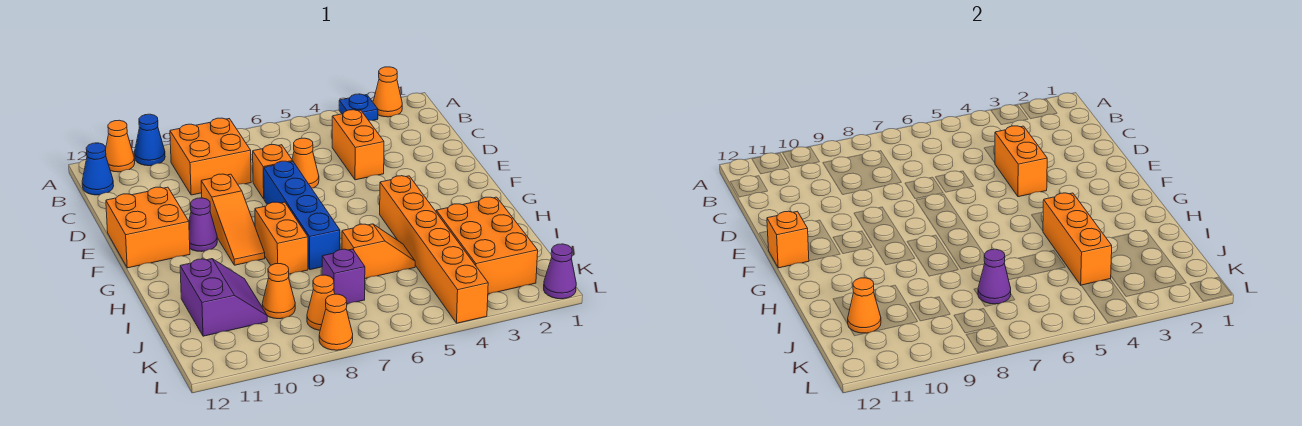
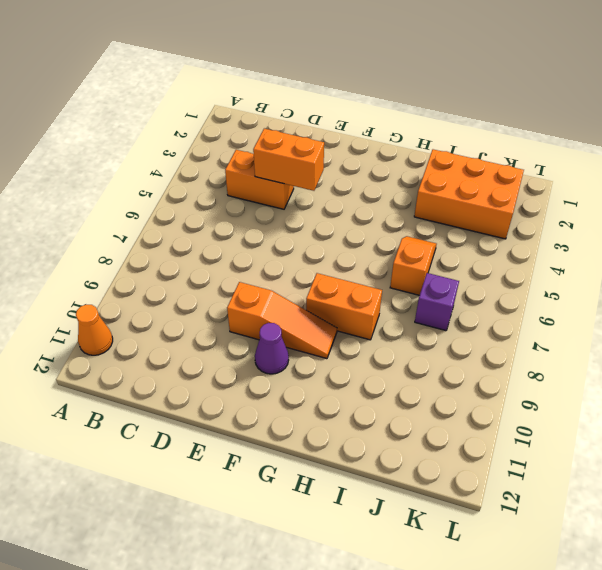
none -> orange 1x1 cone [373,67,402,117]
none -> blue 1x1 plate [339,94,378,121]
none -> blue 1x1 cone [134,114,165,166]

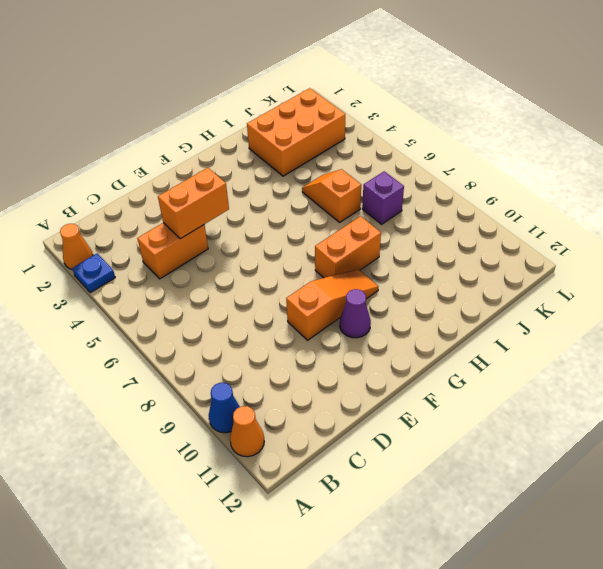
none -> orange 2x2 brick [170,118,251,195]
none -> blue 1x1 cone [82,143,114,195]
none -> orange 1x1 cone [292,138,319,188]

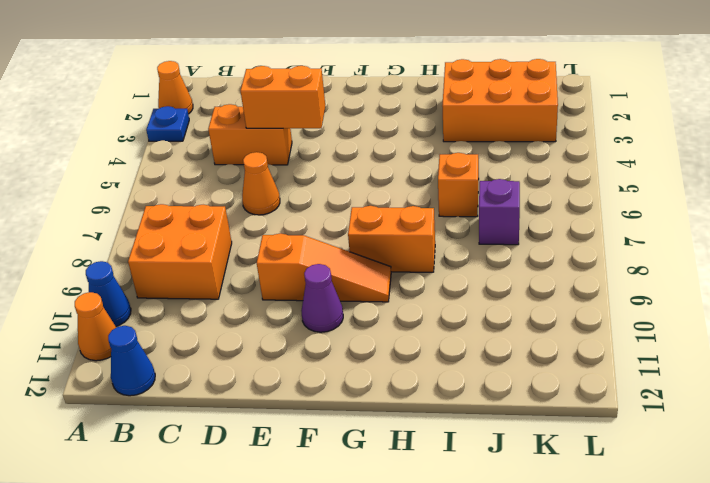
none -> orange 1x1 brick [253,145,293,199]
none -> blue 1x4 brick [264,161,340,270]
none -> orange 2x2 brick [106,187,190,268]

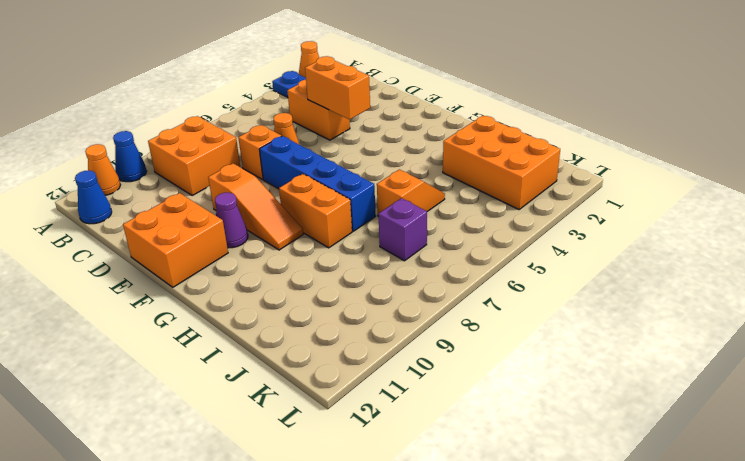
none -> orange 1x6 brick [380,176,488,323]
none -> purple 2x2 slope [180,259,267,336]
none -> orange 1x1 cone [262,264,295,319]

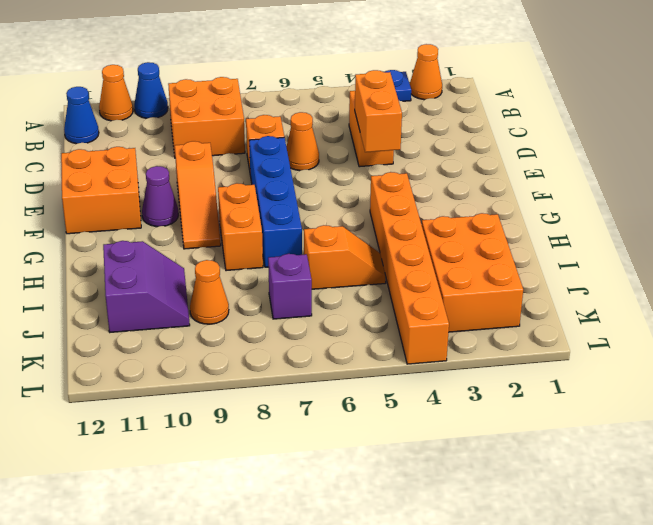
none -> orange 1x1 cone [307,275,335,330]
none -> purple 1x1 cone [544,244,576,299]
none -> orange 1x1 cone [319,294,353,350]

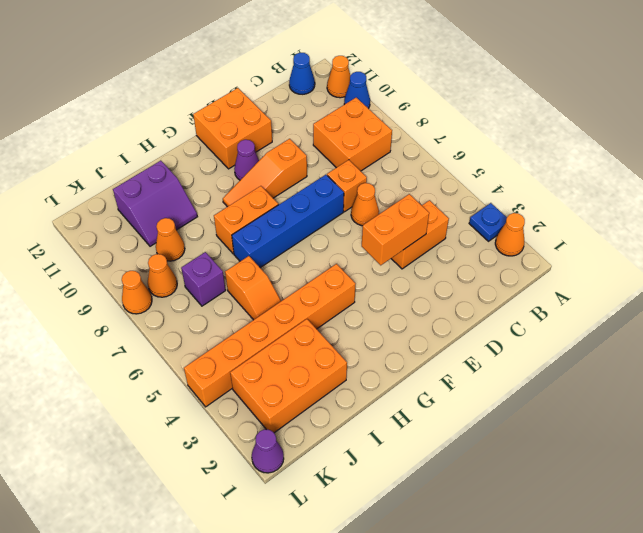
none -> orange 1x1 brick [767,211,809,268]
none -> orange 1x3 brick [1043,193,1112,285]
none -> purple 1x1 cone [978,249,1011,304]

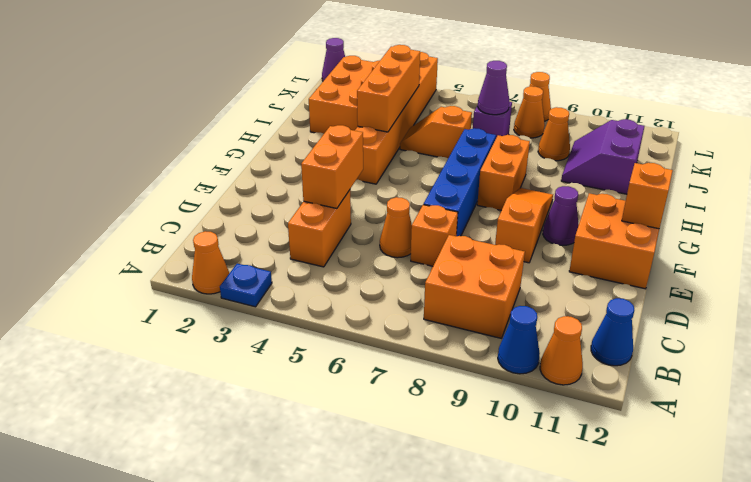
none -> orange 1x1 cone [848,278,881,333]

